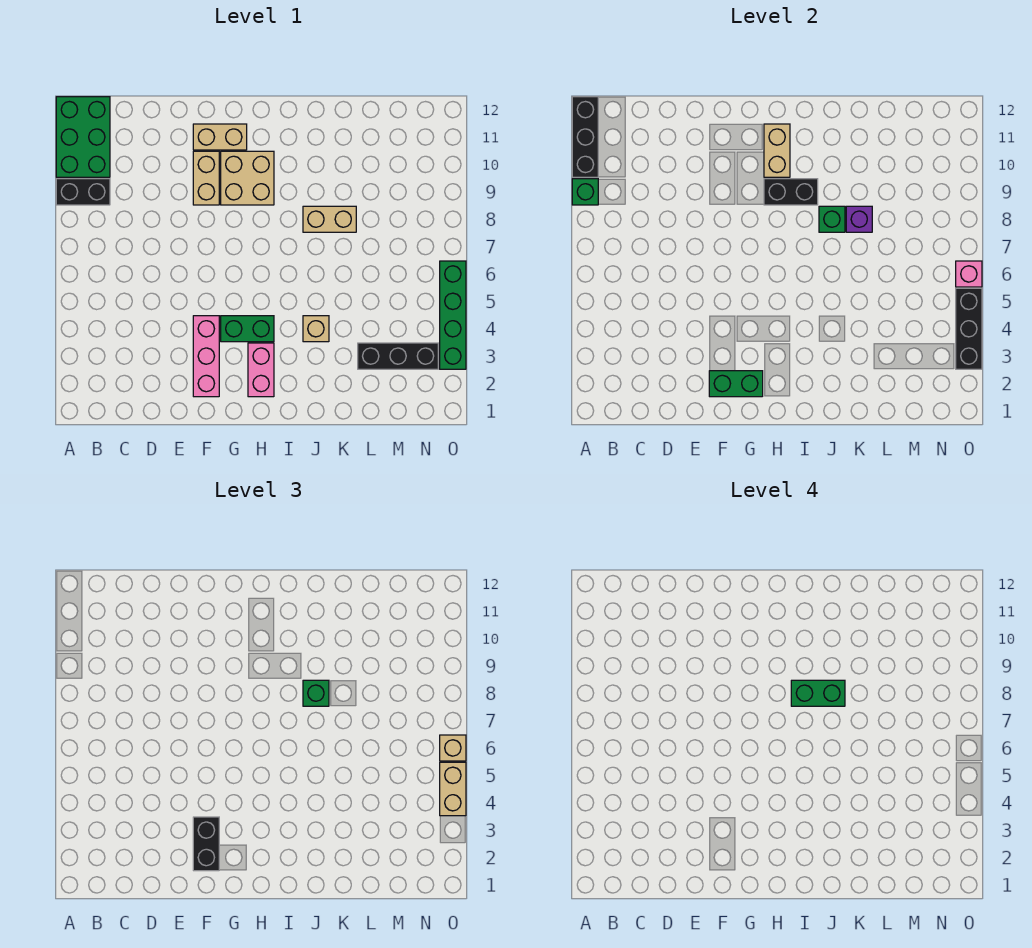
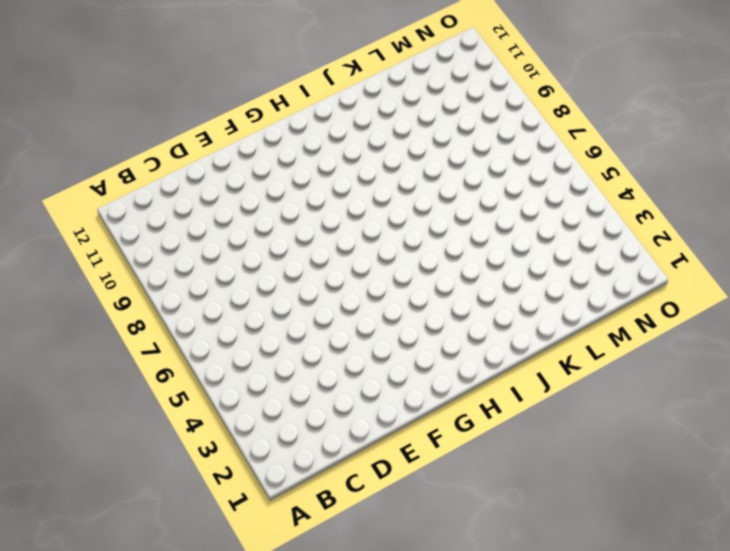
none -> black 1x2 brick [56,179,110,205]
none -> green 2x3 brick [56,97,110,177]
none -> pink 1x3 brick [193,316,219,397]

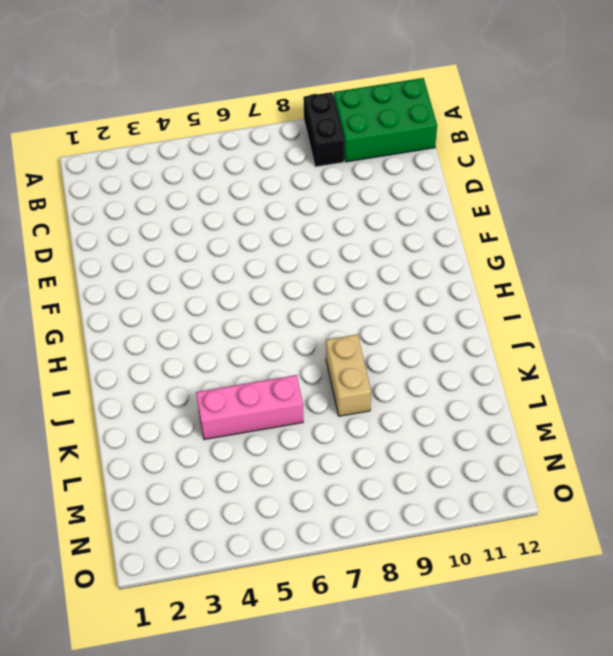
pink 1x3 brick [196,375,303,440] -> pink 1x3 brick moved to [193,316,219,397]
none -> tan 1x2 brick [193,151,219,205]
none -> tan 1x2 brick [193,124,247,150]
none -> green 1x2 brick [221,316,274,342]

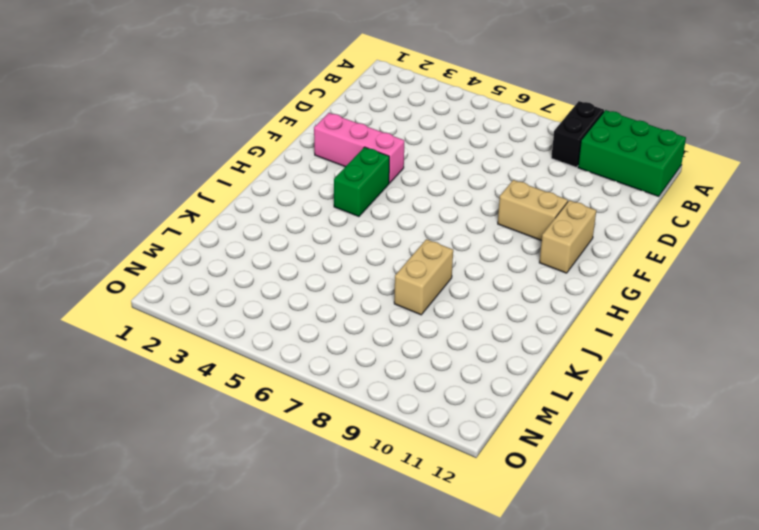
none -> tan 2x2 brick [221,151,274,205]
none -> pink 1x2 brick [248,343,274,397]
none -> tan 1x1 brick [303,316,329,342]

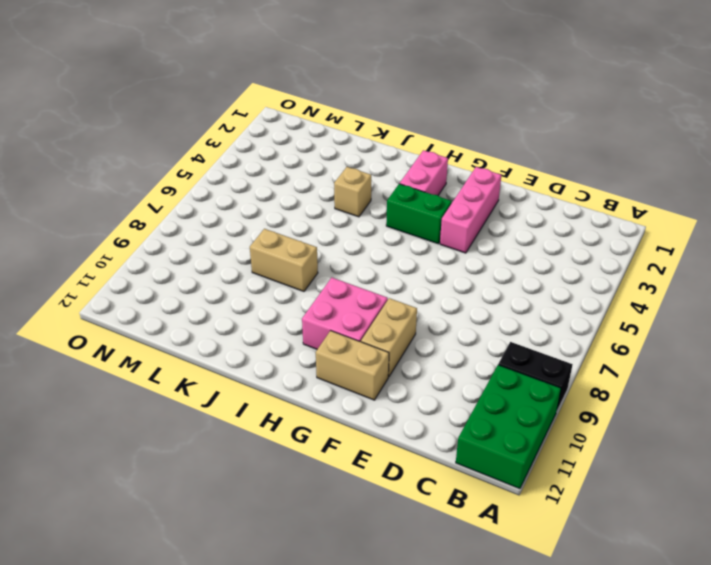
pink 2x2 brick [302,278,388,349] -> tan 2x2 brick [221,151,274,205]
none -> black 1x3 brick [358,343,438,369]
none -> green 1x4 brick [440,261,466,369]
none -> green 1x1 brick [572,179,598,205]

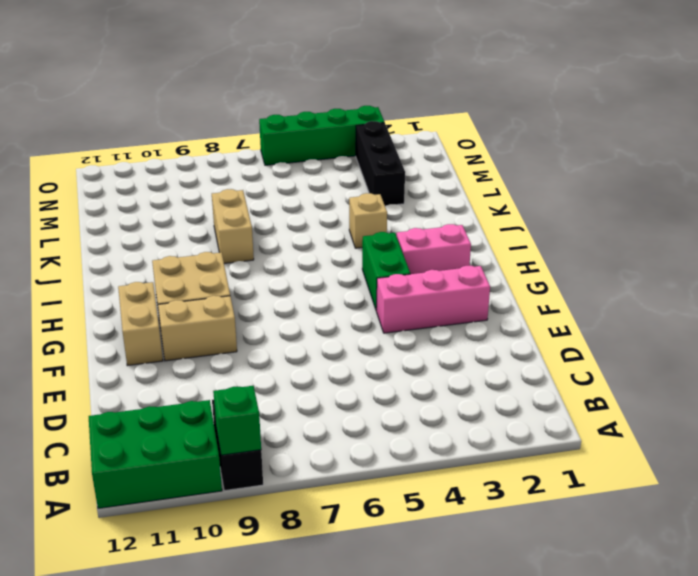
none -> black 1x3 brick [572,97,598,177]
none -> green 1x2 brick [709,371,763,397]
none -> black 1x2 brick [764,179,818,205]

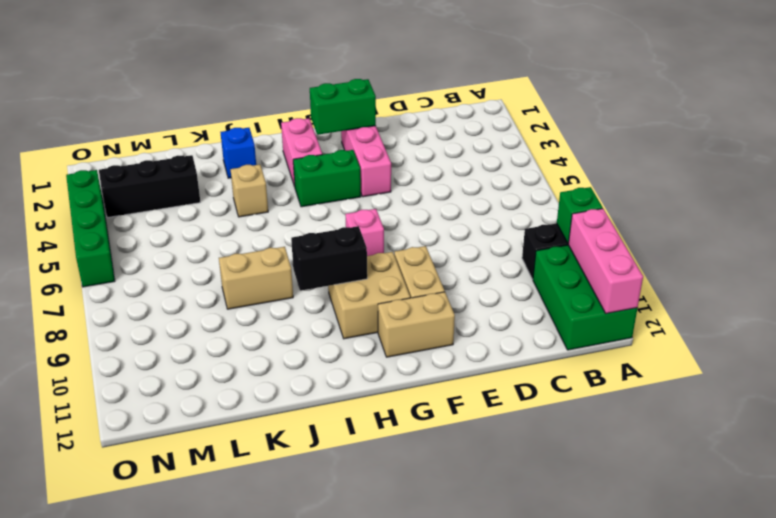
pink 1x3 brick [568,209,643,314] -> black 1x3 brick [572,97,598,177]
pink 1x1 brick [345,209,384,256] -> pink 1x1 brick moved to [956,261,982,287]
blue 1x1 brick [220,128,256,178] -> none
none -> tan 1x2 brick [764,124,790,177]
none -> green 1x1 brick [819,206,845,232]
none -> purple 1x1 brick [846,206,872,232]

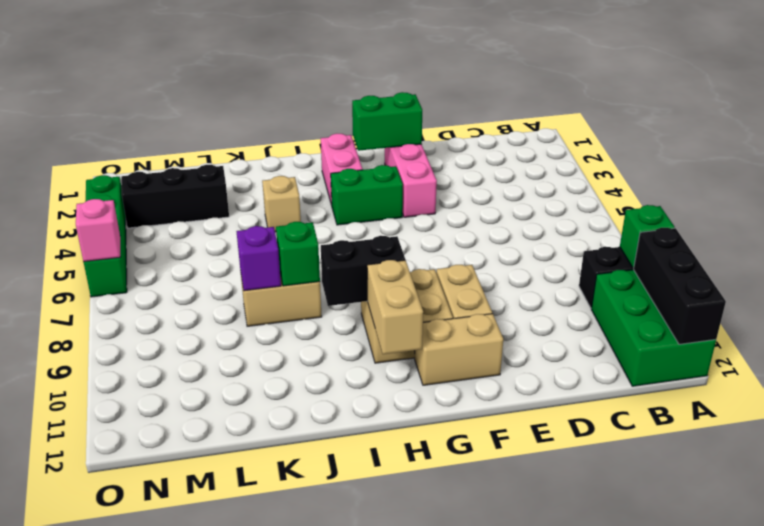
none -> black 1x3 brick [956,288,982,369]
none -> black 1x2 brick [193,817,219,871]
none -> green 1x1 brick [303,680,329,706]

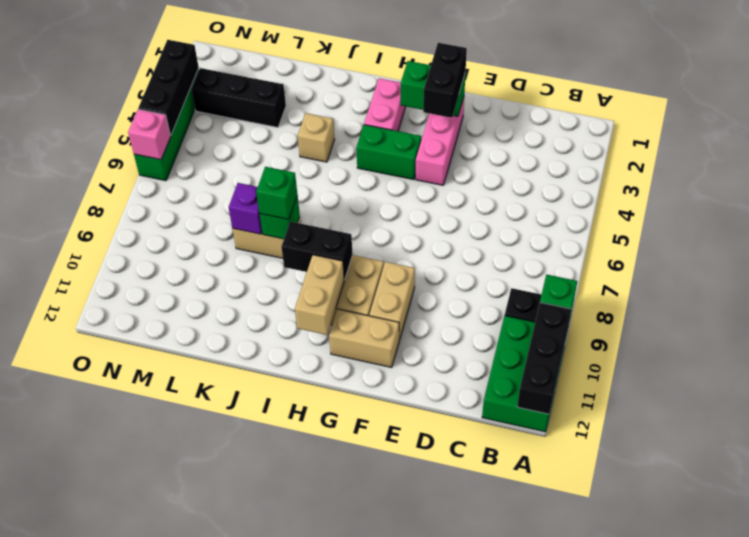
none -> tan 1x2 brick [440,762,466,816]
none -> tan 1x1 brick [440,735,466,761]
none -> green 1x2 brick [791,680,845,706]

